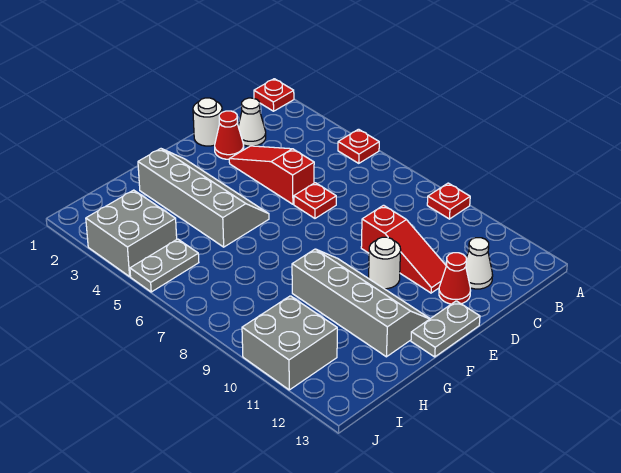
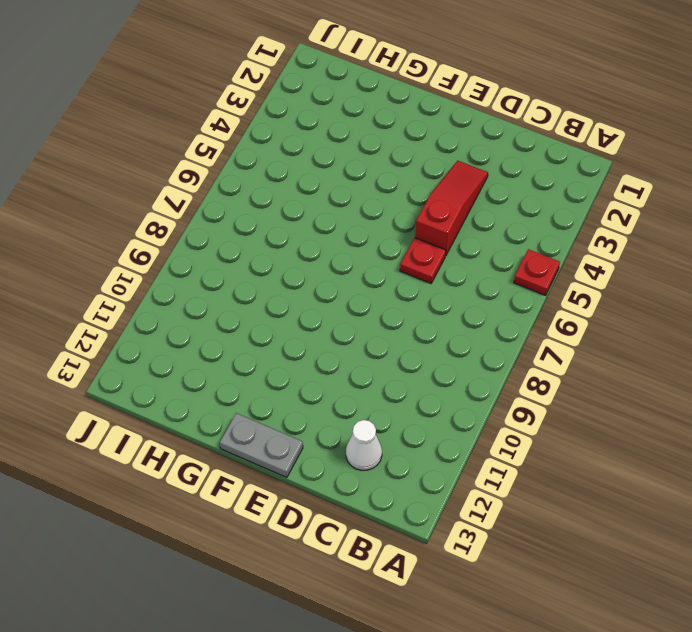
none -> red 1x1 plate [254,79,294,111]
none -> red 1x1 plate [427,183,470,219]
none -> white 1x1 cone [238,98,266,146]

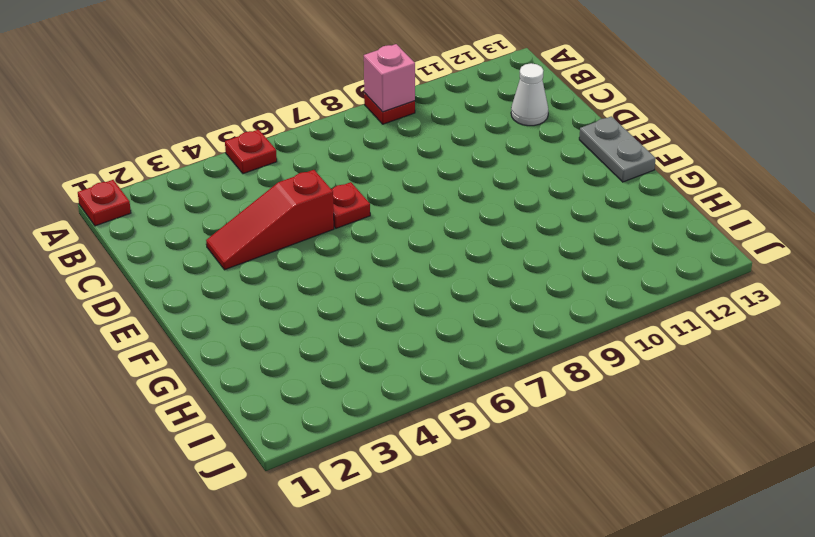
pink 1x1 brick [364,44,415,112] -> none
none -> white 1x1 cone [238,98,266,146]
none -> white 1x1 round brick [193,98,222,146]
none -> red 1x1 cone [215,111,244,159]

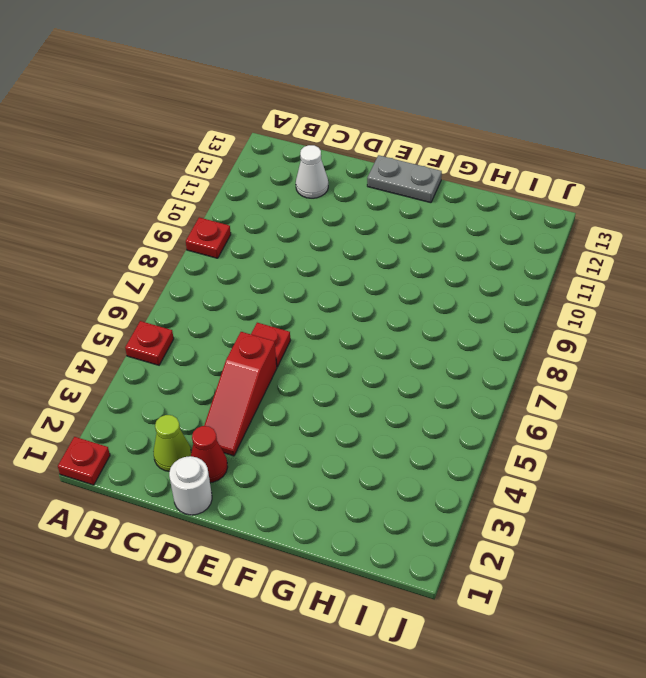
lime 1x1 cone [153,415,191,471] -> white 1x1 cone [238,98,266,146]
none -> red 1x3 slope [361,205,446,293]
none -> red 1x1 cone [439,253,471,304]
none -> white 1x1 round brick [369,237,401,289]

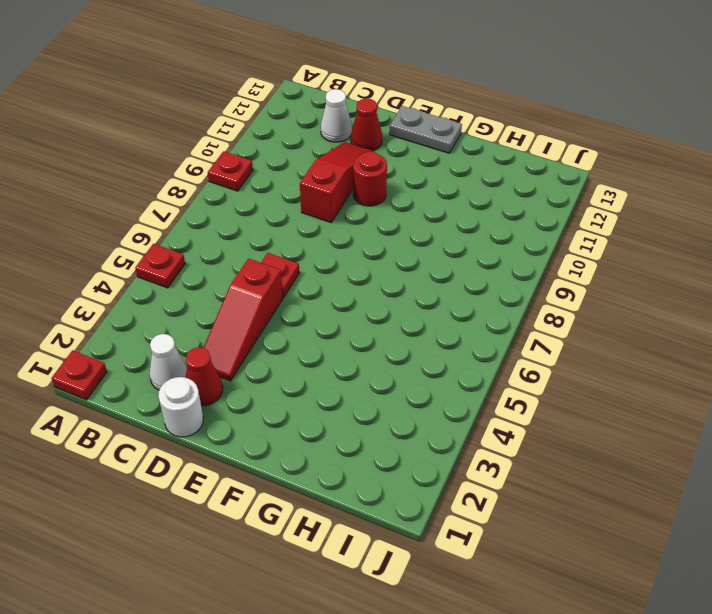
red 1x1 round brick [353,152,387,206] -> white 1x1 round brick [369,237,401,289]
none -> grey 2x4 slope [138,149,269,247]
none -> grey 2x4 slope [292,249,430,357]
none -> grey 2x2 brick [86,190,177,277]

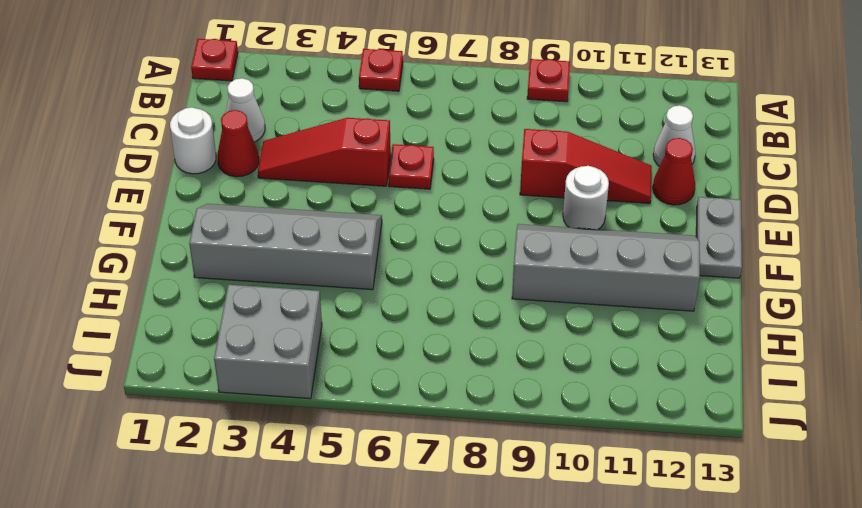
none -> grey 1x2 plate [130,239,199,292]
none -> grey 2x2 brick [242,296,337,390]

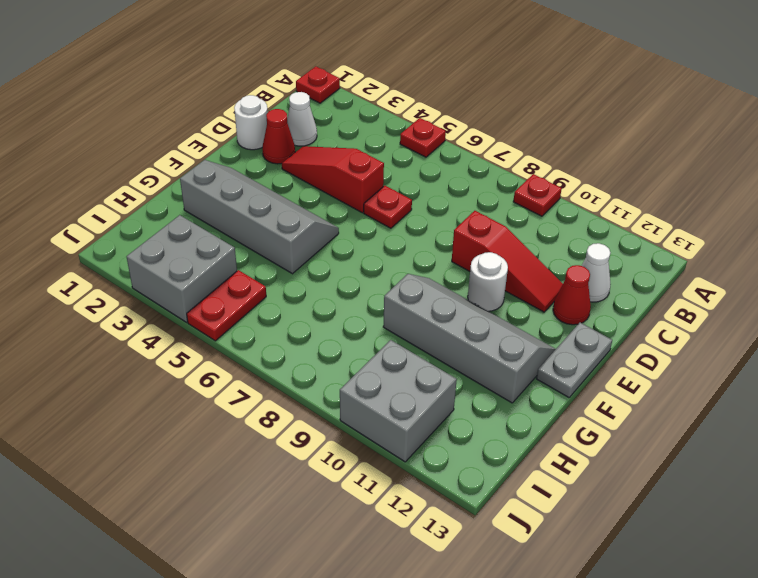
red 1x2 plate [187,270,266,341] -> grey 1x2 plate [130,239,199,292]

